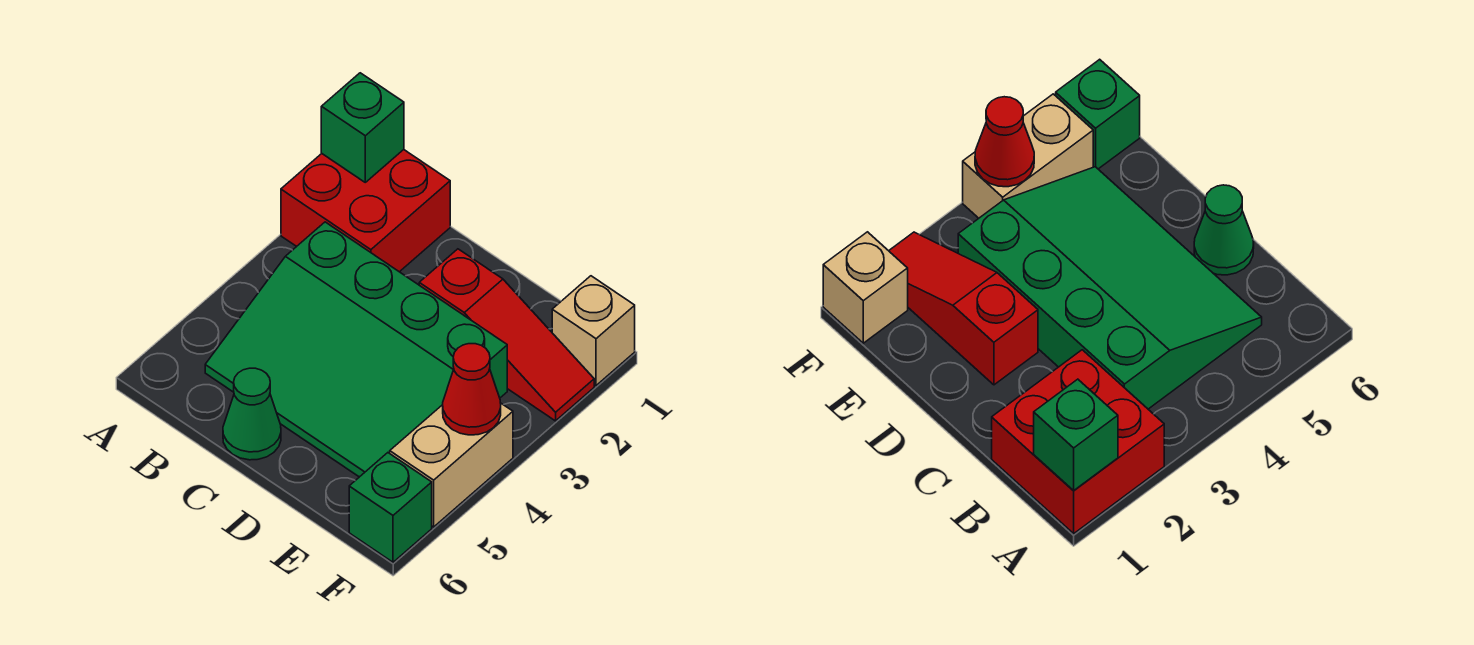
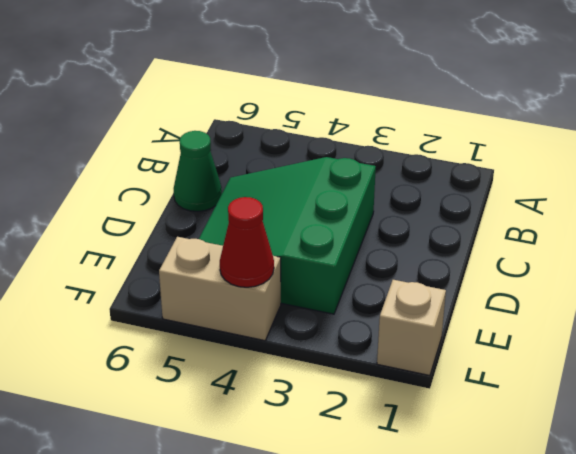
green 3x3 slope [199,157,376,314] -> green 3x4 slope [205,222,507,477]
none -> red 2x2 brick [281,150,450,272]
none -> red 1x3 slope [419,249,594,421]

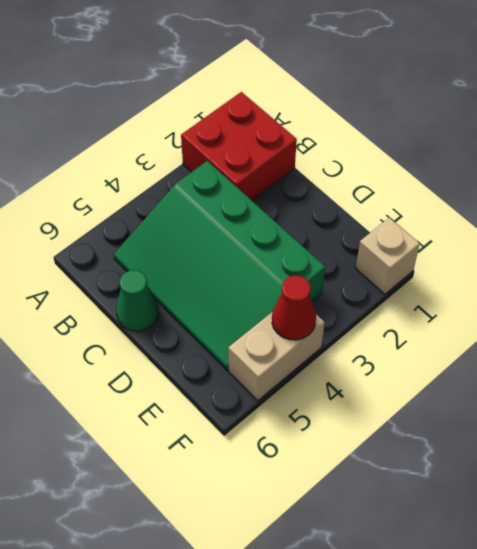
none -> red 1x3 slope [419,249,594,421]
none -> green 1x1 brick [349,453,432,562]

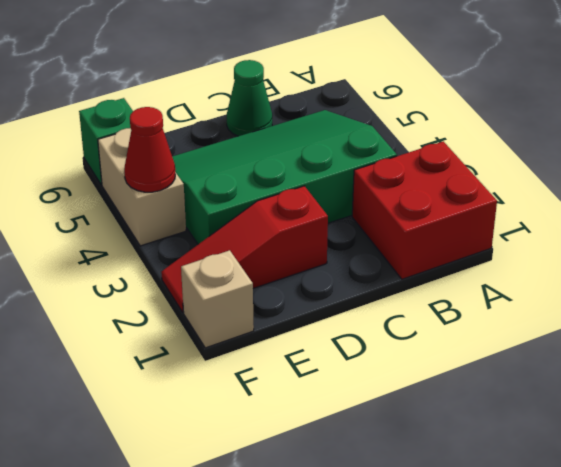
none -> green 1x1 brick [321,73,404,182]

